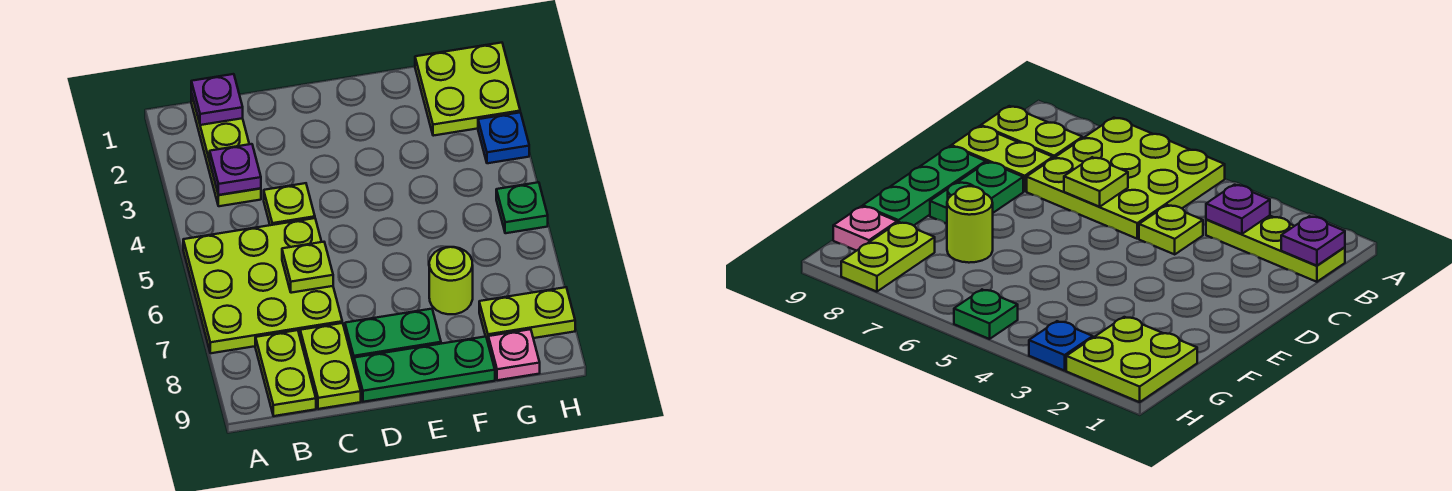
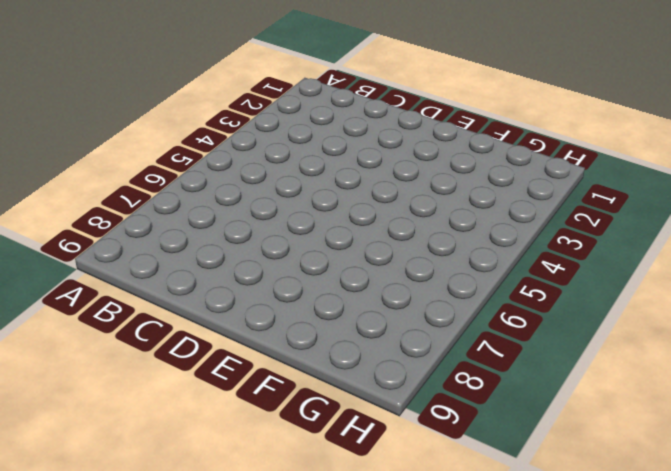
none -> lime 3x3 plate [183,218,342,353]
none -> lime 1x3 plate [191,93,261,206]
none -> lime 1x2 plate [255,330,316,416]

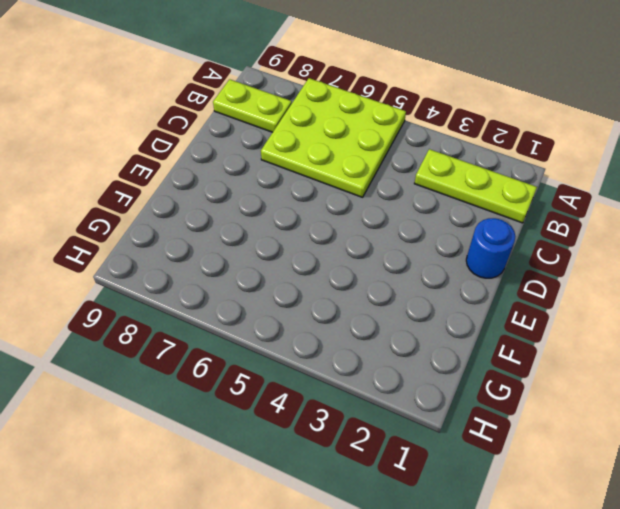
blue 1x1 round brick [466,218,515,278] -> none
none -> lime 1x1 plate [264,183,315,225]
none -> lime 1x2 plate [300,323,361,409]
none -> green 1x2 plate [345,309,441,363]

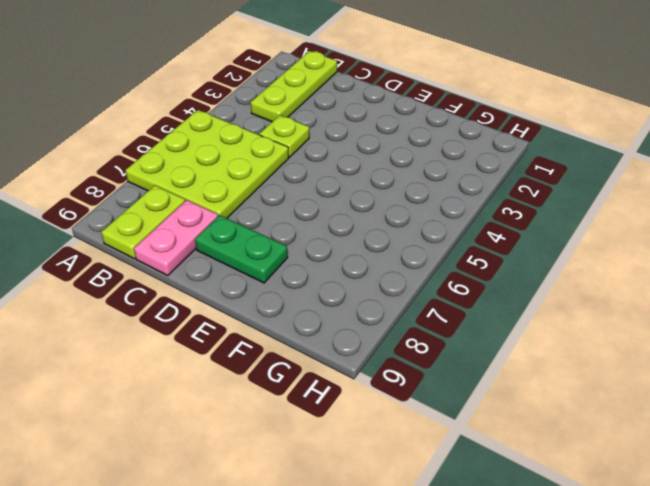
pink 1x2 plate [134,200,218,276] -> lime 1x2 plate [300,323,361,409]
none -> green 1x3 plate [354,337,495,402]
none -> lime 1x1 round brick [429,247,473,314]
none -> lime 2x2 plate [415,43,520,136]

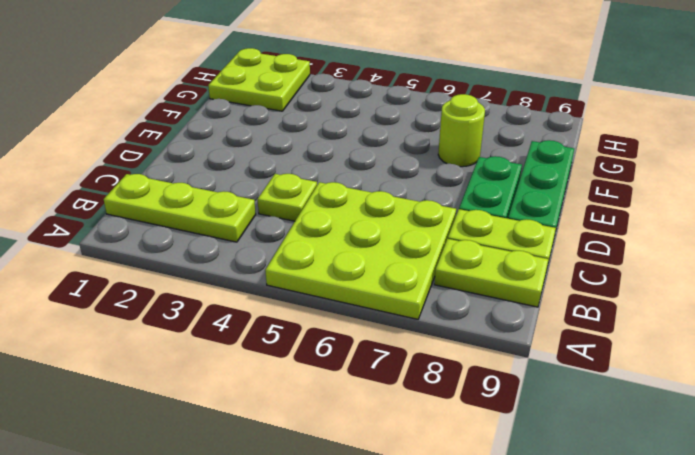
none -> lime 1x2 plate [479,287,575,341]
none -> pink 1x1 plate [488,329,540,380]
none -> blue 1x1 plate [478,112,529,163]

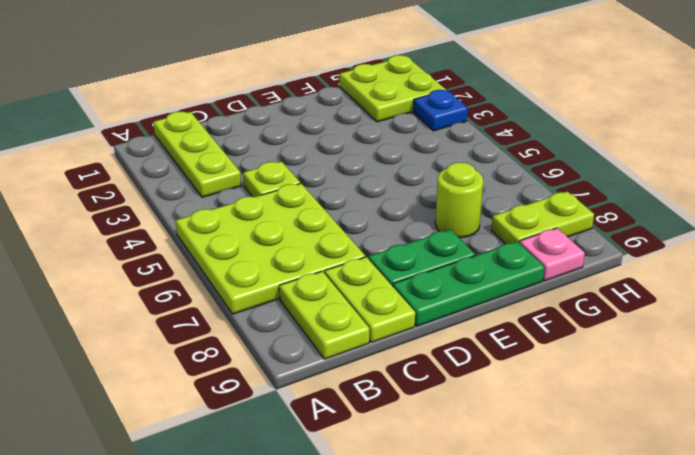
none -> green 1x1 plate [496,182,548,233]
none -> purple 1x1 plate [191,74,243,125]
none -> purple 1x1 plate [210,144,261,195]

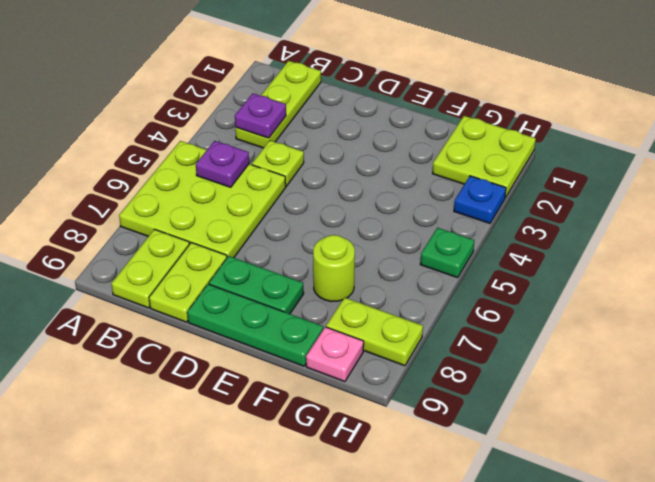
purple 1x1 plate [196,141,249,187] -> purple 1x1 plate moved to [191,74,243,125]
none -> lime 1x1 plate [282,242,333,293]

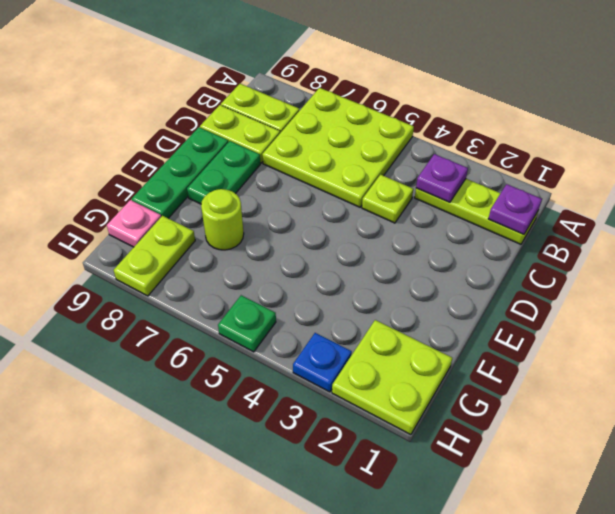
none -> lime 1x1 plate [282,242,333,293]

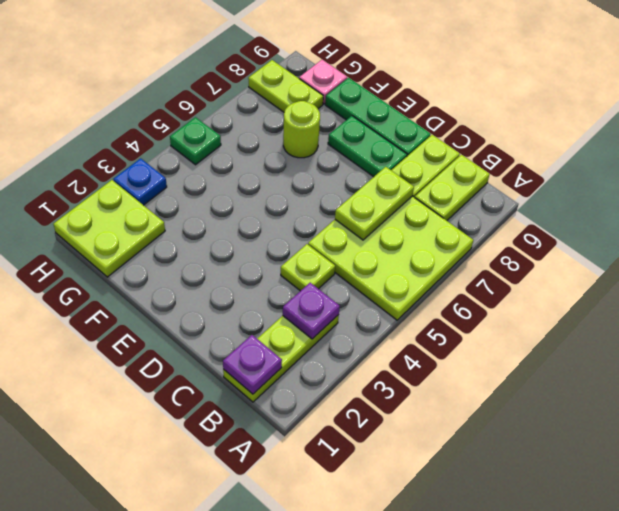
lime 1x2 plate [335,167,414,240] -> lime 1x1 plate [282,242,333,293]

